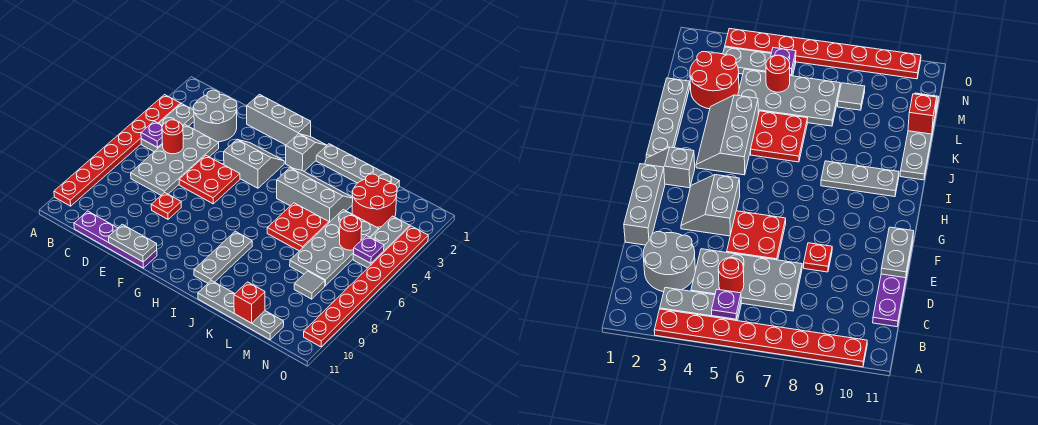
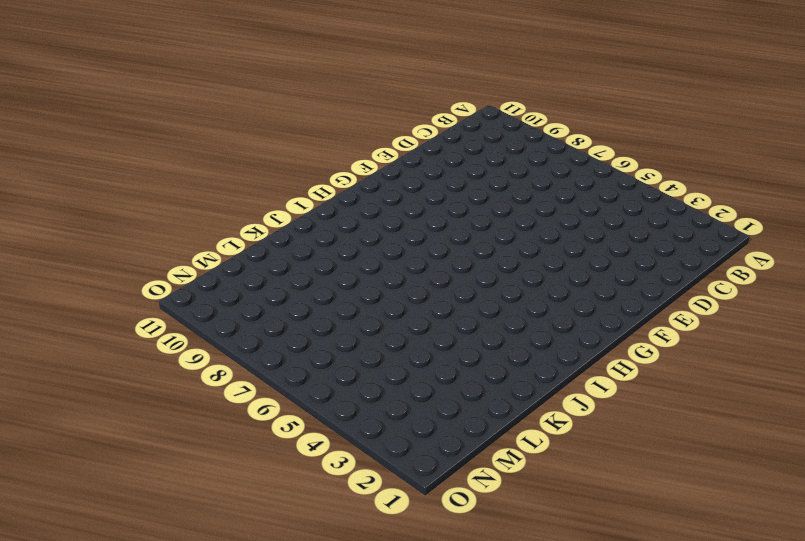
none -> red 1x8 plate [54,95,181,206]
none -> grey 1x3 plate [141,104,194,152]
none -> grey 2x2 round brick [193,90,237,142]

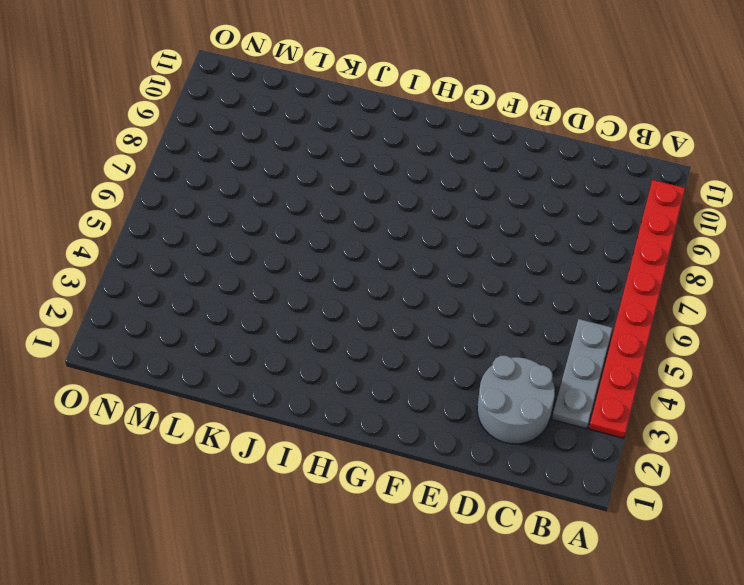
none -> grey 2x4 plate [131,125,219,195]
none -> purple 1x4 plate [74,211,157,268]
none -> grey 1x3 brick [247,94,311,145]

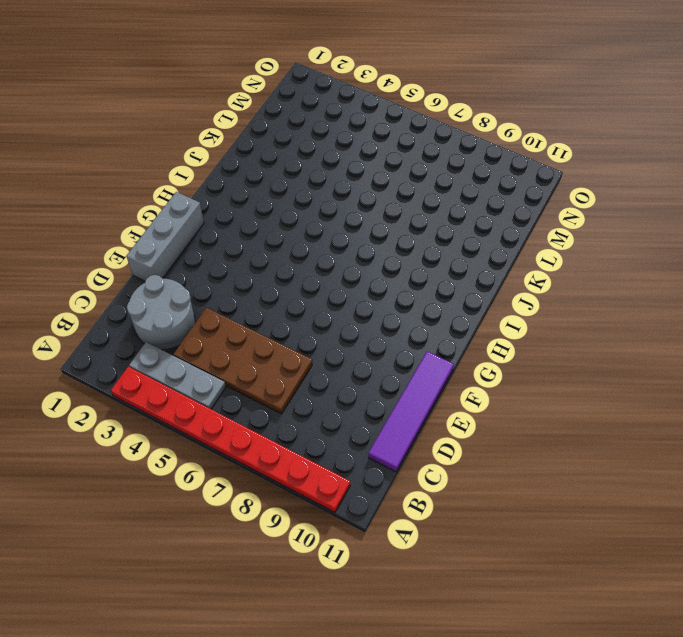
brown 2x4 plate [173,308,312,414] -> grey 2x4 plate [131,125,219,195]
purple 1x4 tile [368,351,454,472] -> purple 1x4 plate [74,211,157,268]
none -> red 2x2 plate [179,155,240,204]
none -> red 1x1 plate [151,193,181,219]
none -> grey 2x2 slope [224,140,284,188]

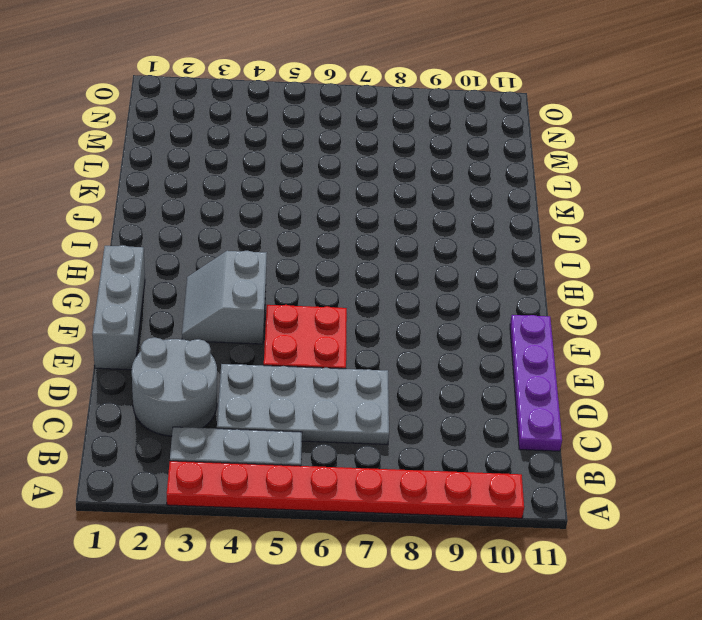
none -> red 1x1 plate [151,193,181,219]
none -> grey 1x2 slope [286,134,327,171]
none -> grey 1x4 plate [316,144,399,189]

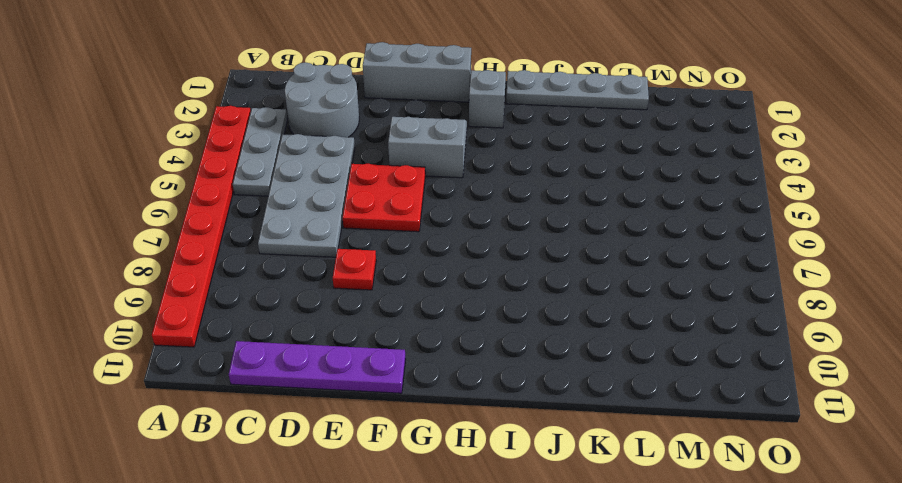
none -> grey 2x3 slope [277,168,353,222]
none -> grey 1x3 plate [194,231,252,283]
none -> red 2x2 plate [267,203,329,251]

